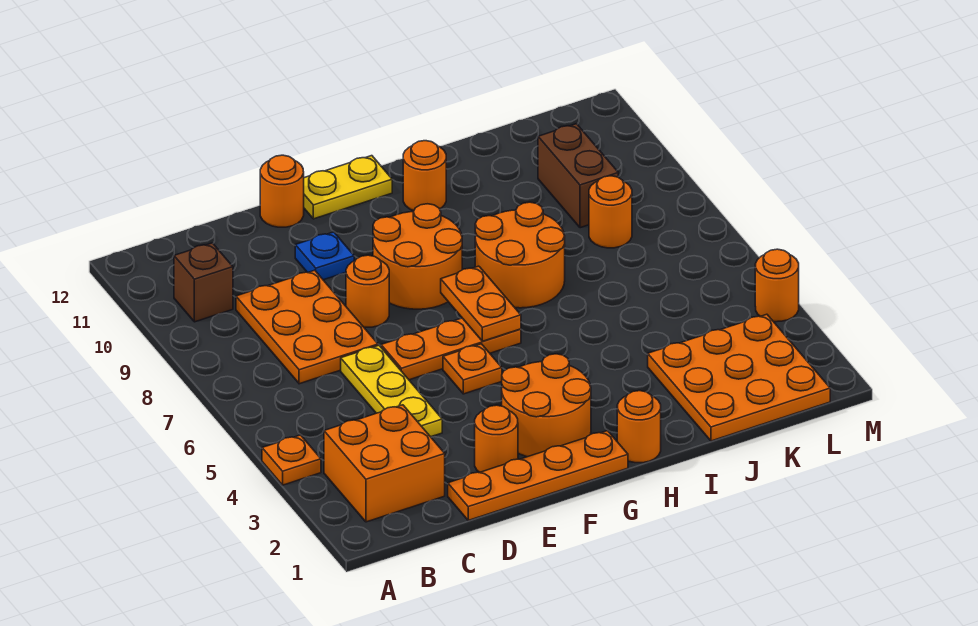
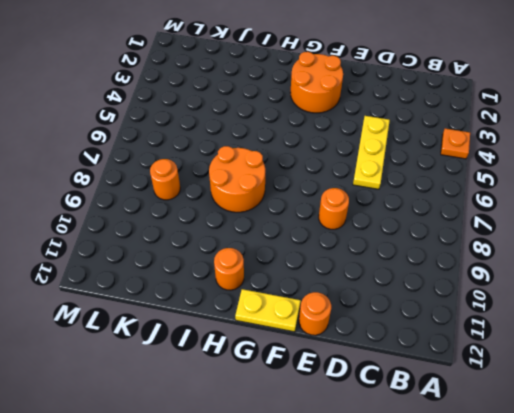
none -> orange 2x2 brick [324,405,445,522]
none -> brown 1x1 brick [174,243,233,322]
none -> orange 2x3 plate [236,270,378,384]

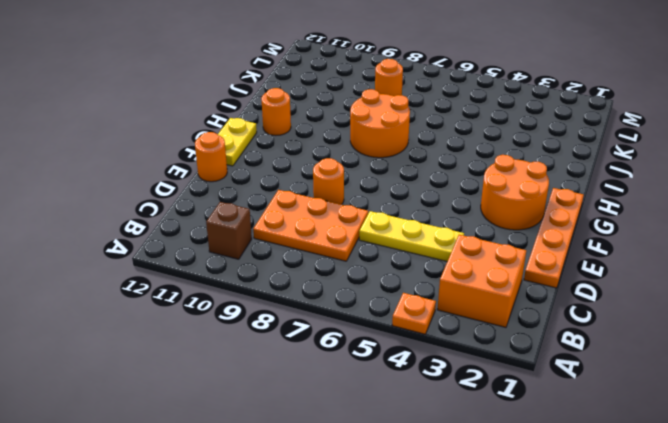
none -> orange 1x1 round brick [475,405,518,472]
none -> orange 1x3 plate [381,318,521,380]
none -> blue 1x1 plate [295,232,354,280]

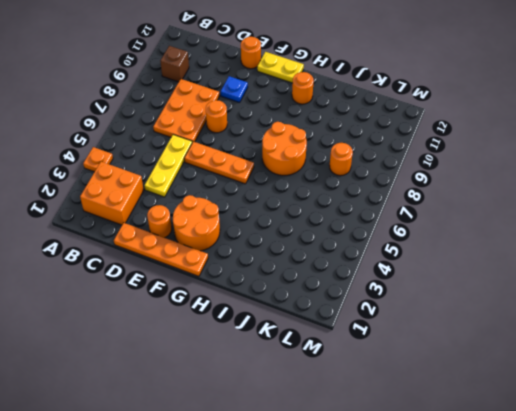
none -> orange 1x1 plate [443,344,502,394]
none -> orange 2x2 round brick [373,204,462,309]
none -> orange 1x1 round brick [617,391,661,463]

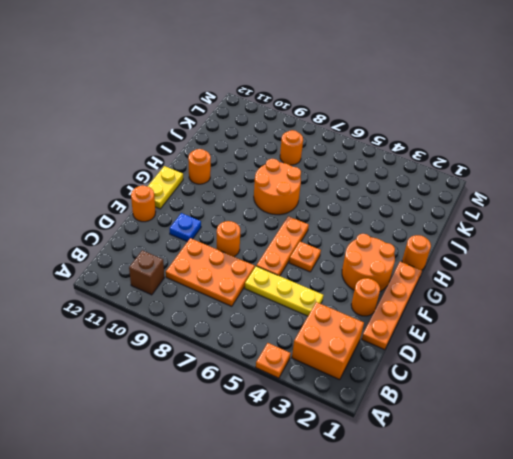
none -> orange 2x2 round brick [373,204,462,309]
none -> orange 3x3 plate [648,314,830,441]
none -> brown 1x2 brick [538,124,618,228]

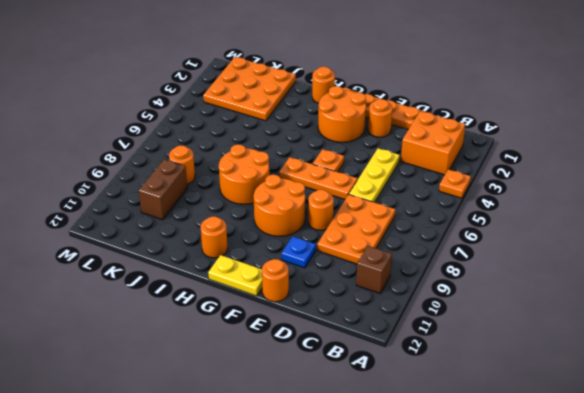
none -> orange 1x1 round brick [755,249,799,322]
none -> orange 1x2 plate [441,266,521,341]

